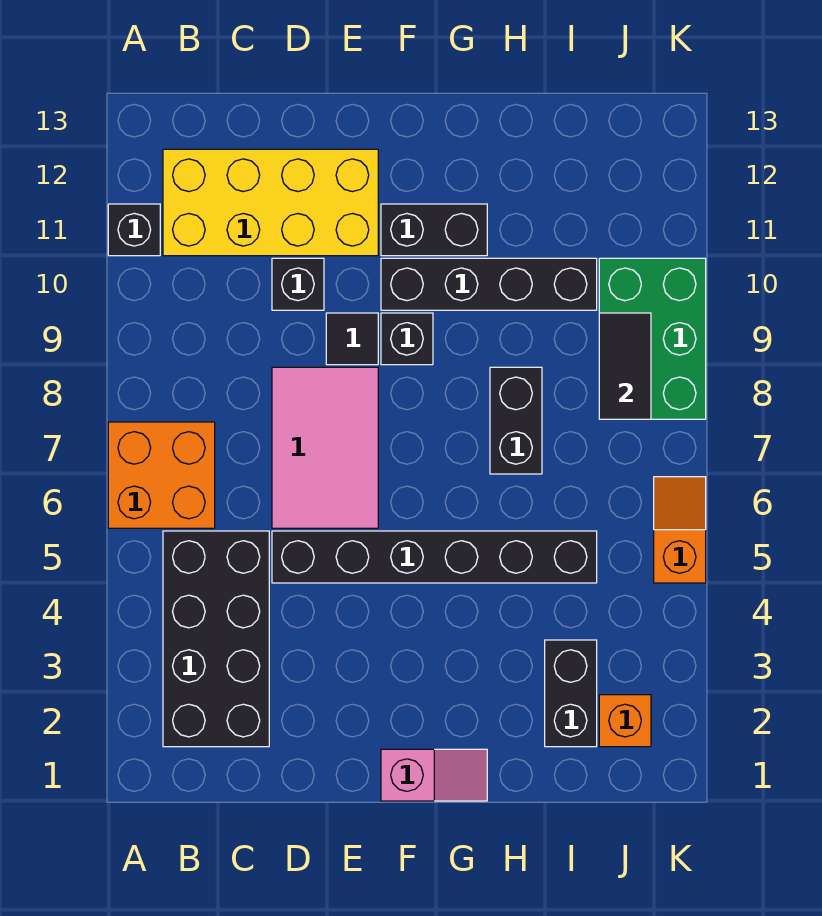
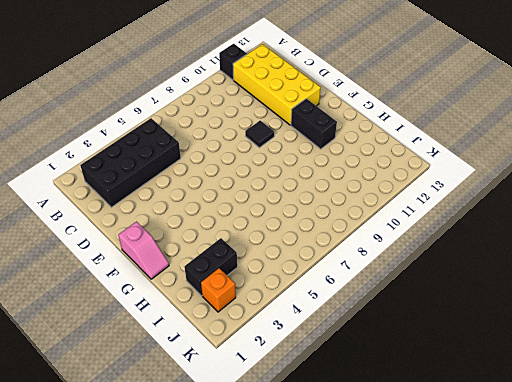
none -> orange 2x2 brick [108,422,215,528]
none -> black 1x6 brick [272,531,597,583]
none -> pink 2x3 tile [272,367,378,528]

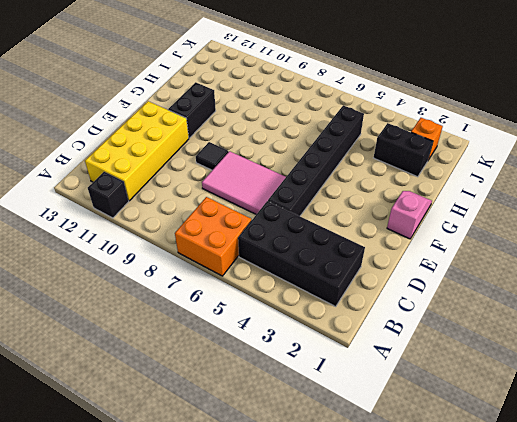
none -> black 1x1 brick [272,258,324,310]
none -> black 1x1 brick [381,313,433,365]
none -> black 1x4 brick [381,258,597,310]

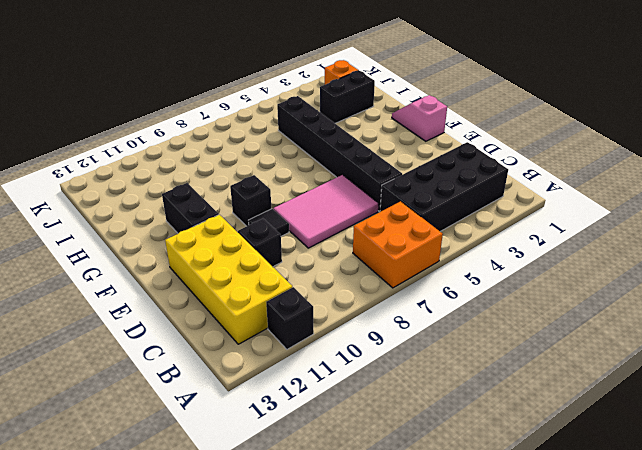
none -> black 1x4 brick [381,258,597,310]
none -> black 1x2 brick [490,367,542,474]
none -> green 2x3 brick [599,258,706,419]

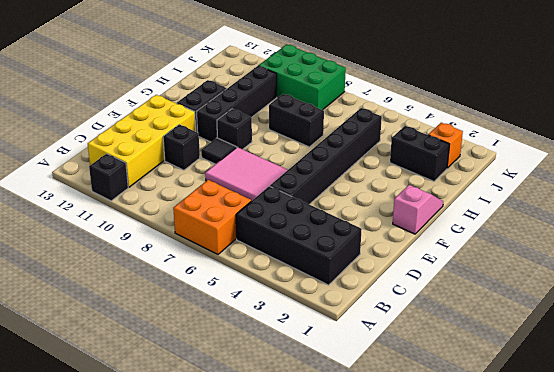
none -> orange 1x2 slope [654,477,706,583]
none -> black 1x2 tile [599,313,651,419]

